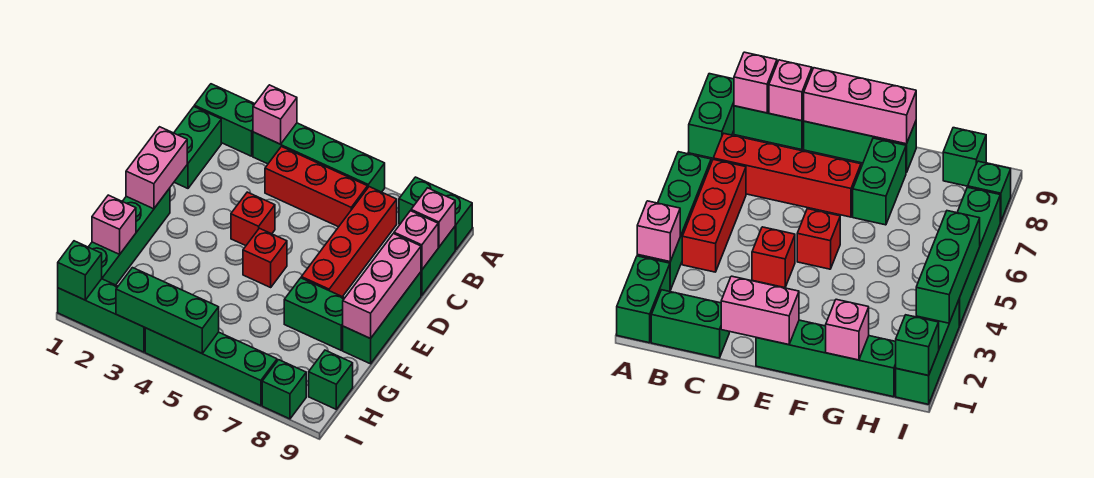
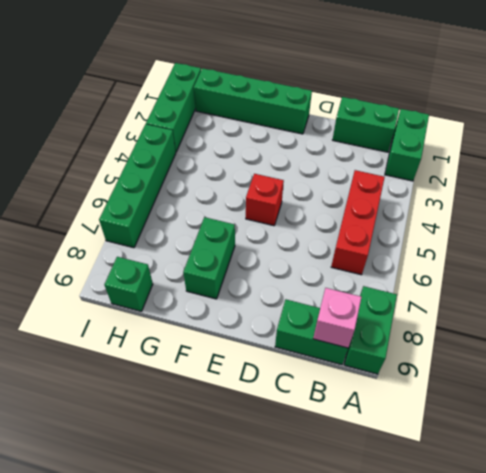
none -> green 1x4 brick [253,123,385,192]
none -> red 1x4 brick [301,187,397,297]
none -> red 1x1 brick [231,192,275,246]

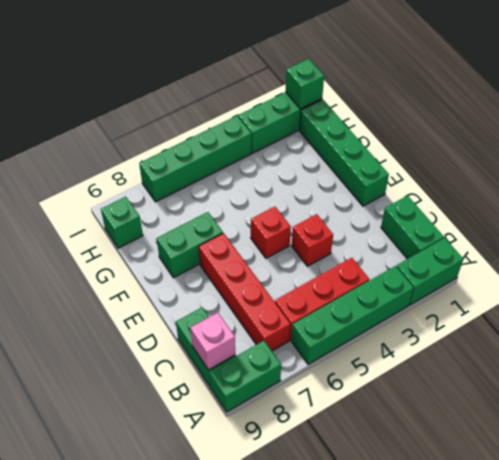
none -> green 1x3 brick [343,272,421,364]
none -> green 1x1 brick [262,360,306,419]
none -> pink 1x1 brick [253,85,297,144]

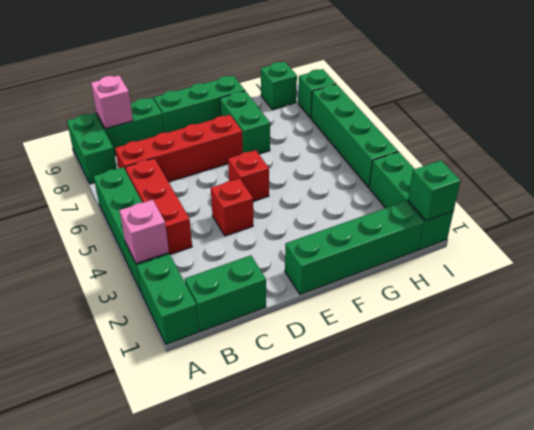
none -> pink 1x1 brick [394,211,438,270]
none -> pink 1x2 brick [126,127,187,209]
none -> pink 1x3 brick [343,234,421,339]

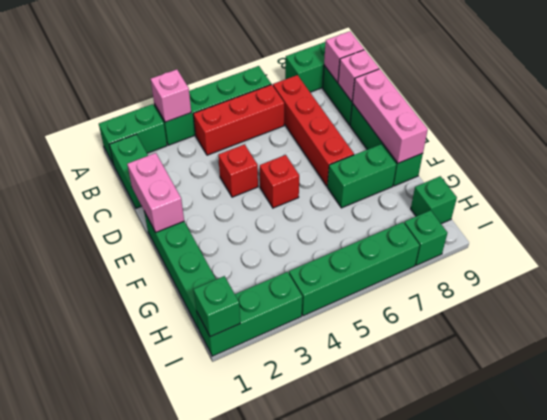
none -> pink 1x1 brick [92,195,136,254]
none -> green 1x3 brick [116,268,219,353]

